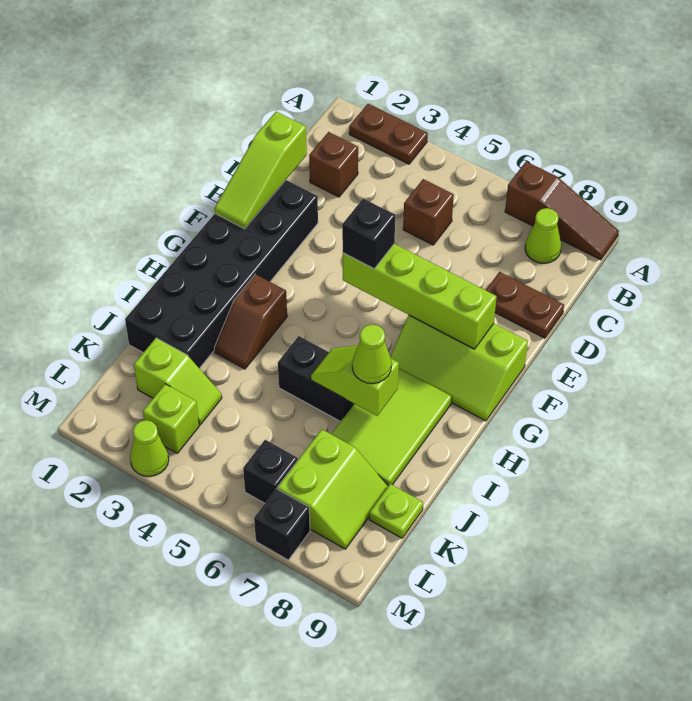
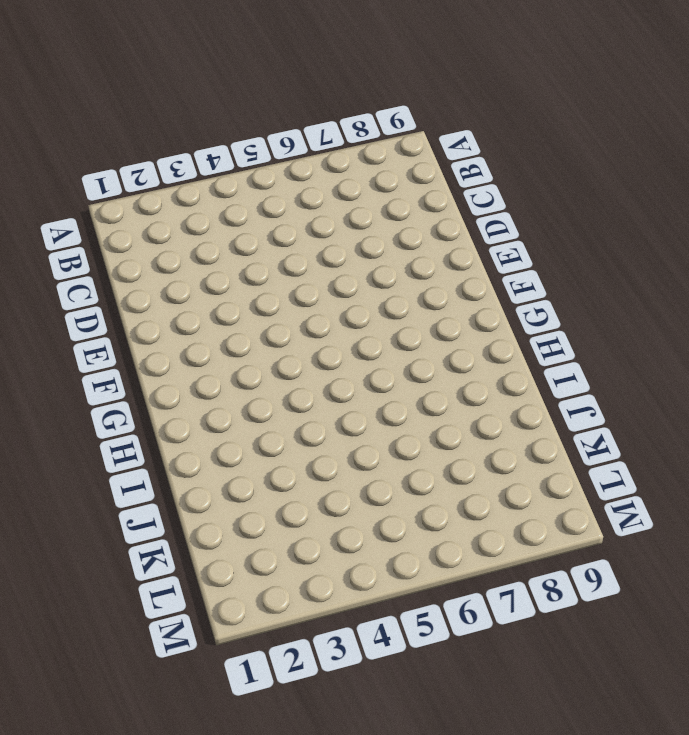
none -> brown 1x2 plate [349,104,428,164]
none -> brown 1x3 slope [505,162,619,260]
none -> lime 1x1 cone [525,208,561,263]

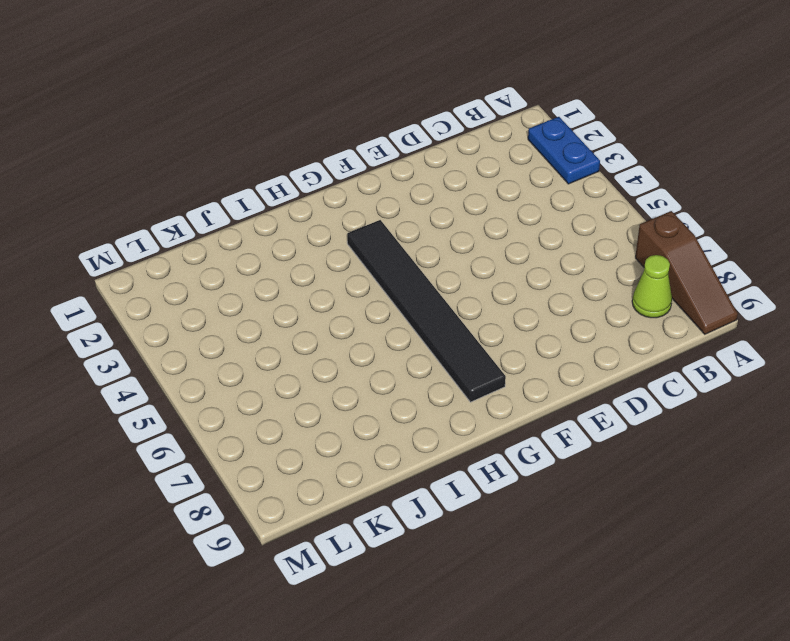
blue 1x2 plate [528,117,600,184] -> brown 1x2 plate [349,104,428,164]
black 1x6 tile [347,220,506,402] -> lime 2x3 slope [390,315,528,421]
none -> brown 1x1 brick [309,132,358,197]
none -> brown 1x1 brick [403,179,454,245]
none -> brown 1x2 plate [486,272,564,338]

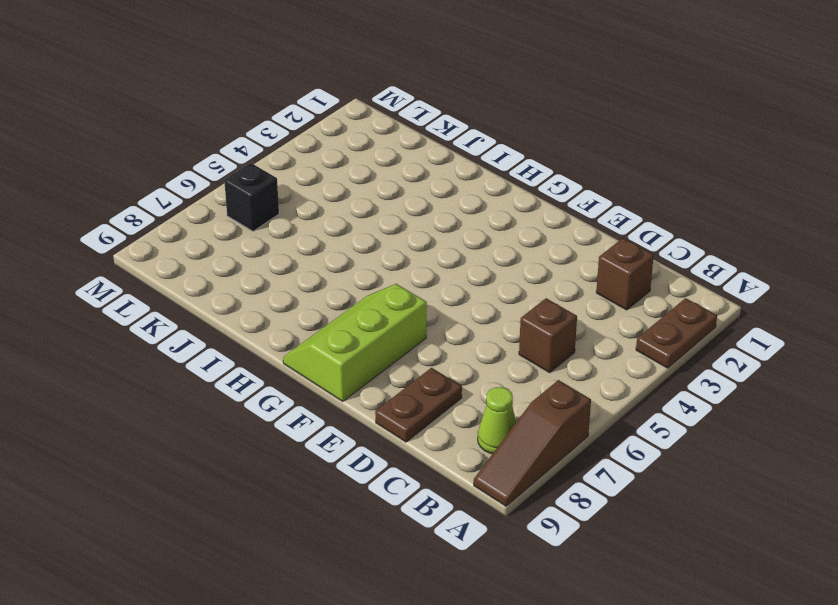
none -> black 2x6 brick [125,180,318,368]
none -> brown 1x2 slope [214,274,287,369]
none -> lime 2x3 tile [331,368,452,486]

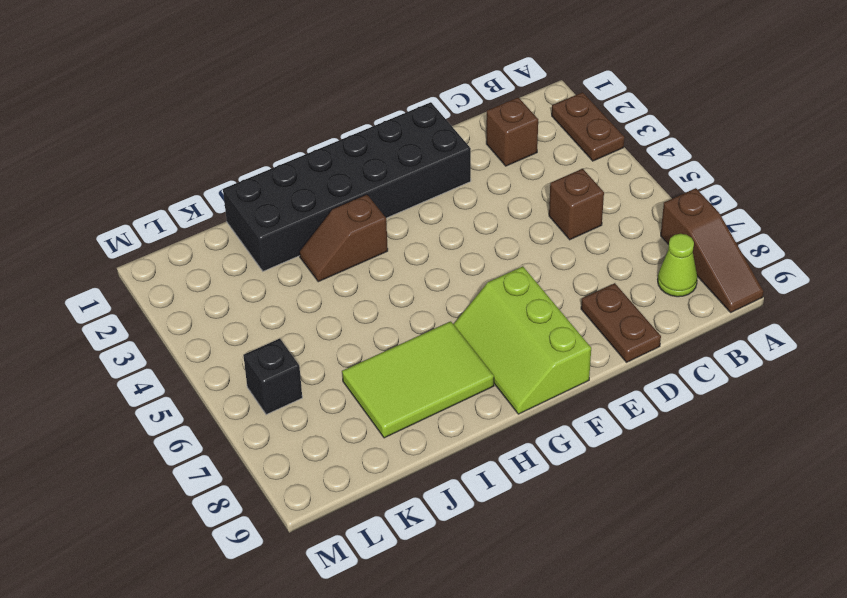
none -> black 1x2 brick [278,336,354,421]
none -> lime 1x2 slope [134,338,222,425]
none -> lime 2x2 slope [277,429,388,549]

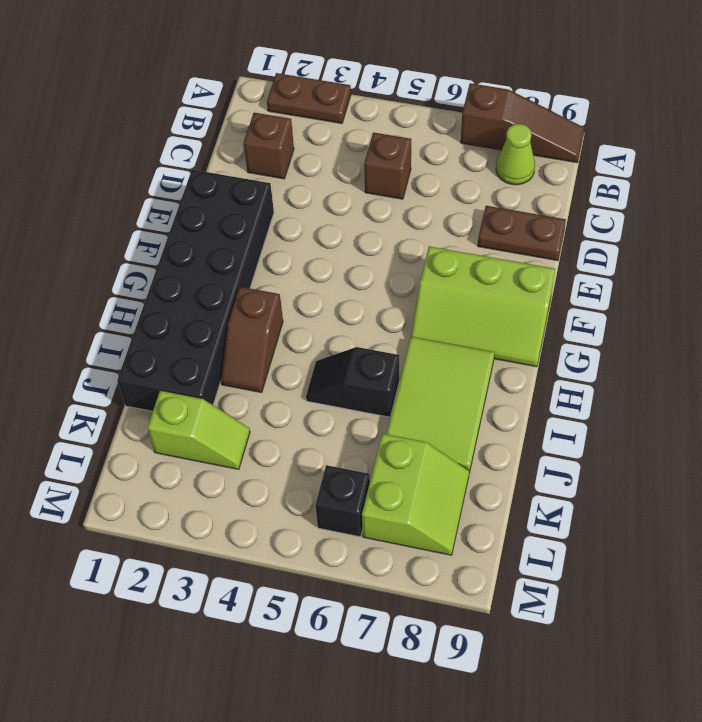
black 1x2 slope [306,347,399,417] -> black 1x2 brick [278,336,354,421]
none -> lime 1x1 plate [369,484,423,538]
none -> lime 1x1 brick [143,384,199,453]
none -> lime 1x1 cone [130,420,169,476]

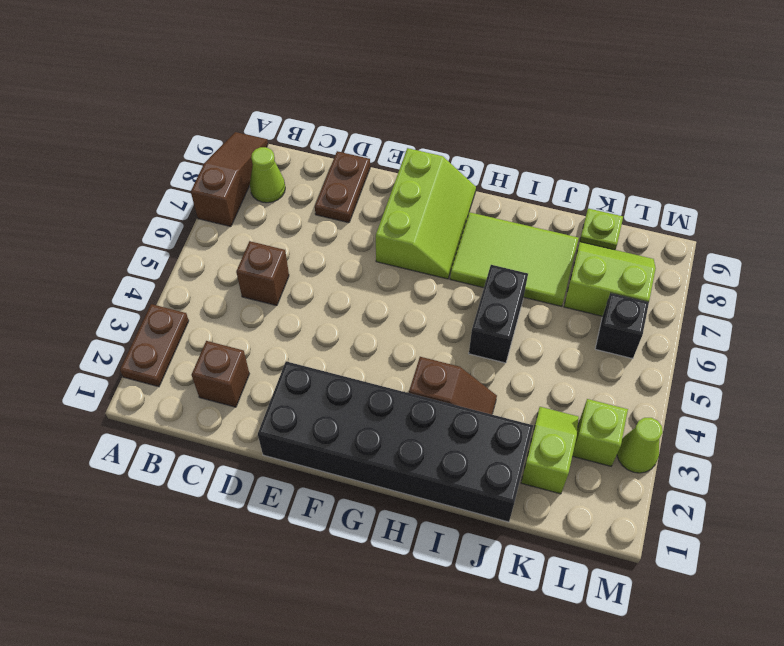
none -> black 1x1 brick [254,489,310,560]
none -> lime 1x3 slope [214,112,307,229]
none -> lime 1x4 brick [343,244,497,349]

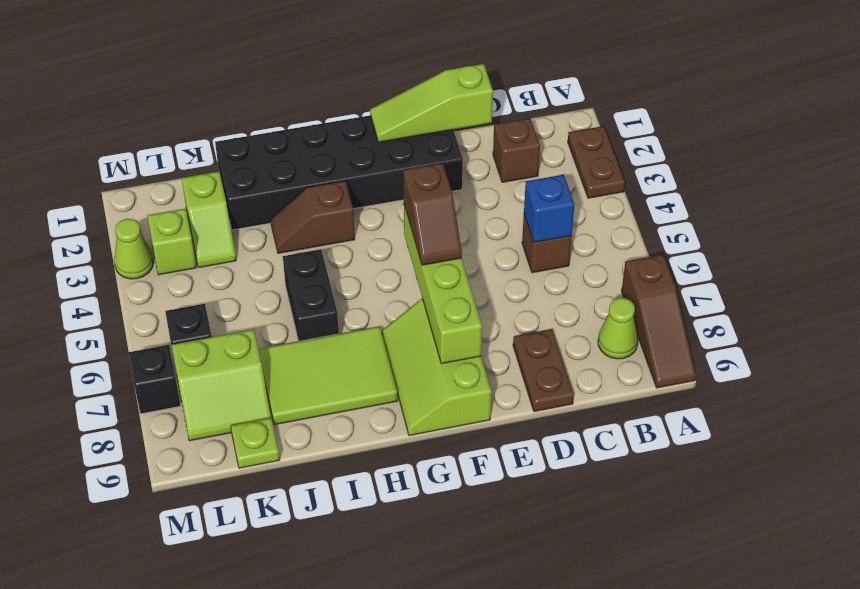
blue 1x1 brick [524,175,574,242] -> none
brown 1x2 slope [403,163,462,265] -> black 1x1 brick [342,199,395,269]
none -> lime 1x2 slope [311,345,399,416]
none -> lime 1x1 cone [352,324,391,383]

